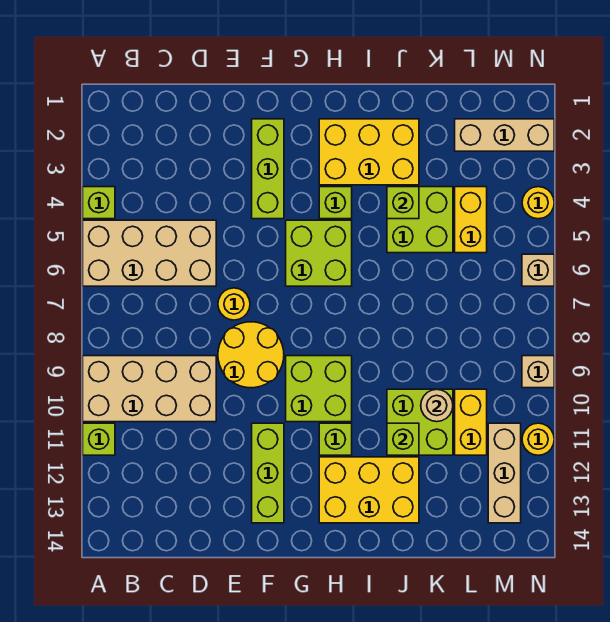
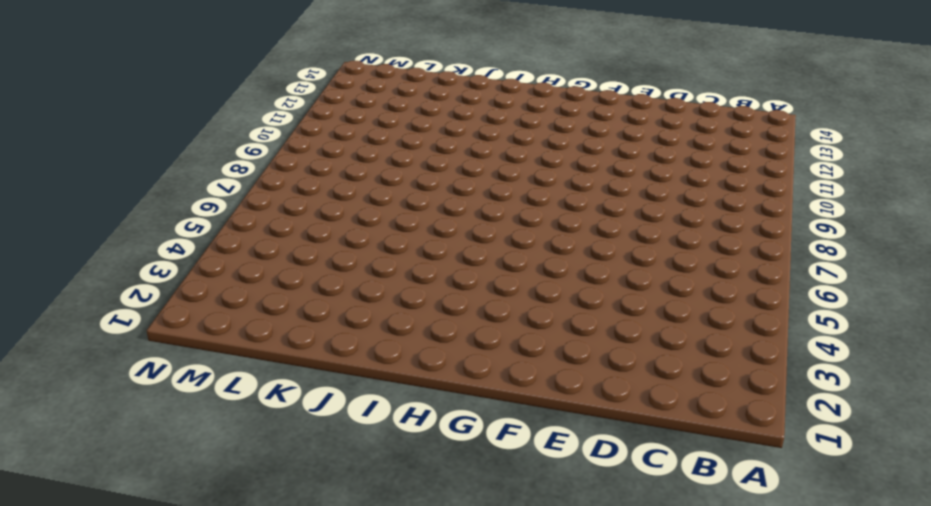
none -> lime 1x1 brick [83,187,115,219]
none -> tan 2x4 brick [83,220,216,286]
none -> tan 2x4 brick [83,356,216,422]

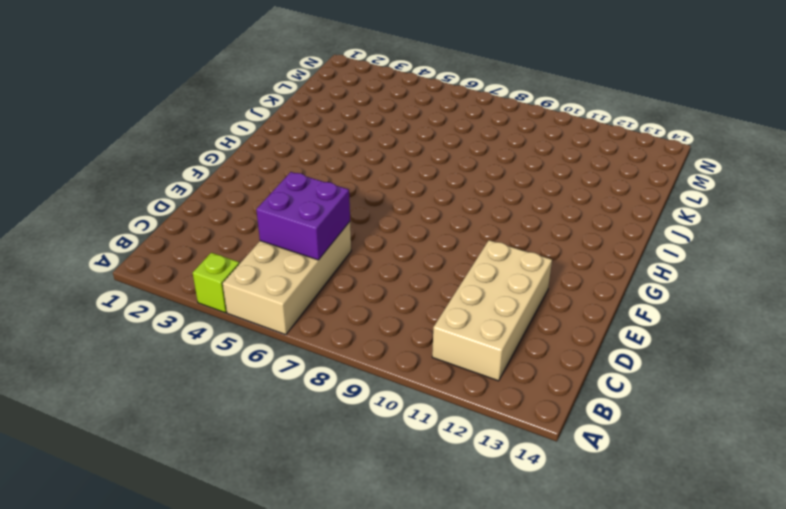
tan 2x4 brick [432,240,552,381] -> tan 2x4 brick moved to [83,356,216,422]
purple 2x2 brick [256,172,350,260] -> none
none -> lime 1x1 brick [83,423,115,455]
none -> yellow 1x1 round brick [218,288,250,320]
none -> yellow 2x2 round brick [218,322,284,388]

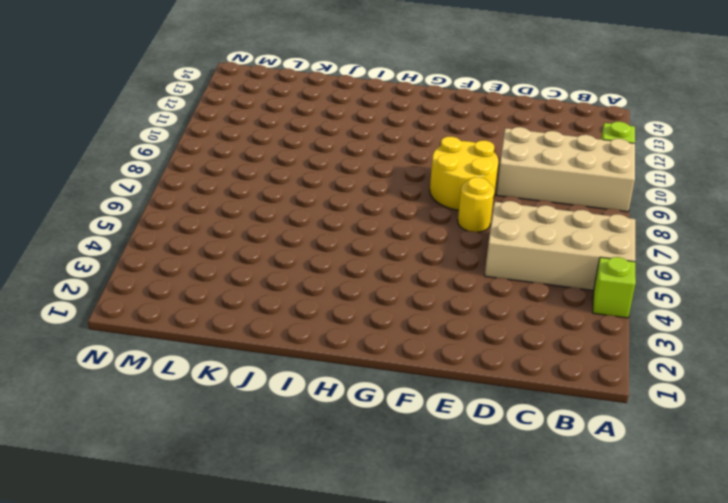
none -> lime 1x3 brick [252,119,284,219]
none -> lime 1x3 brick [252,423,284,523]
none -> lime 2x2 brick [286,220,352,286]

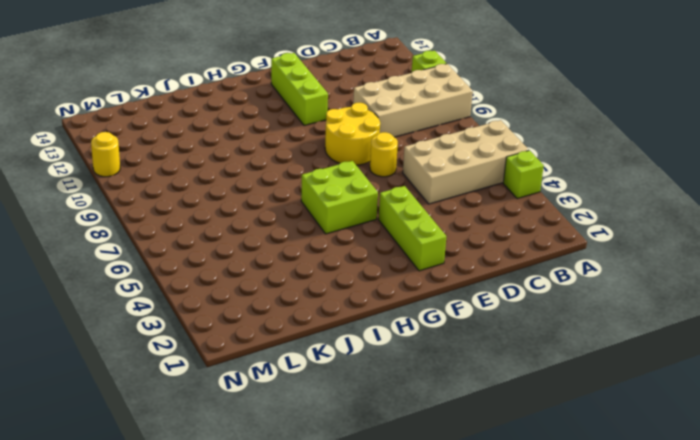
none -> lime 2x2 brick [286,356,352,422]
none -> yellow 2x3 brick [319,119,419,185]
none -> lime 1x1 brick [319,187,352,219]

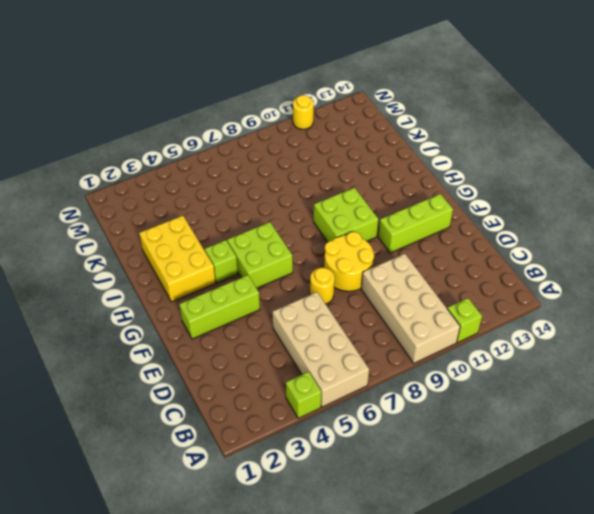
none -> lime 1x1 brick [319,423,352,455]
none -> yellow 2x3 brick [319,457,419,523]
none -> lime 2x2 brick [387,187,453,253]

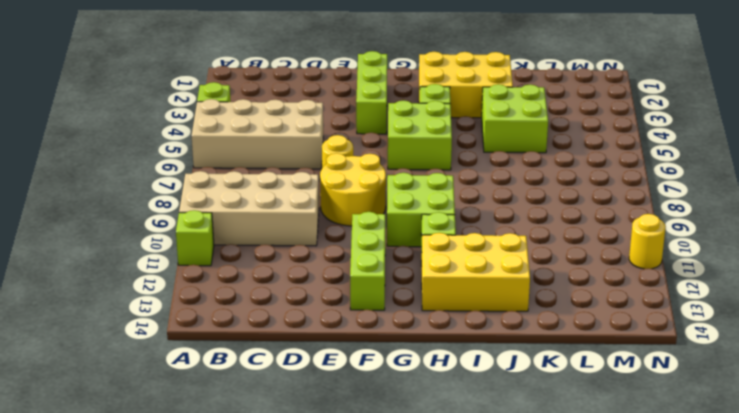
none -> lime 2x2 brick [387,389,453,455]
none -> tan 1x3 brick [455,119,554,151]
none -> yellow 1x2 brick [455,187,487,253]

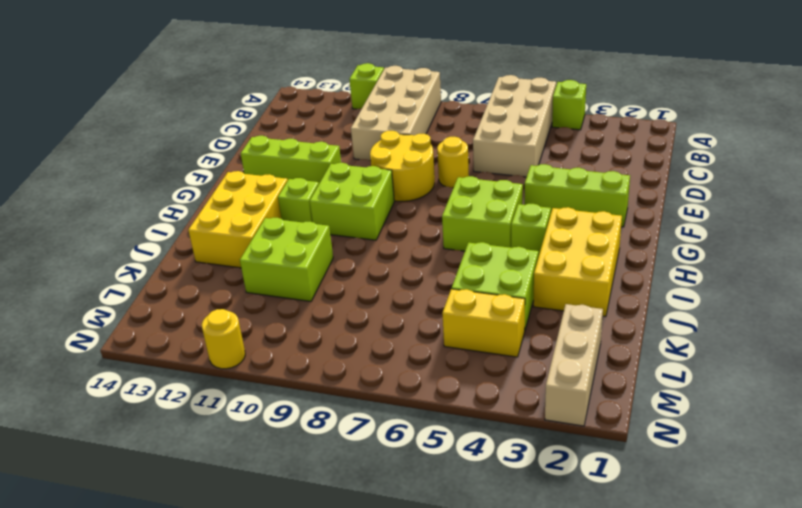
none -> yellow 1x2 brick [455,389,487,455]
none -> tan 1x3 brick [488,423,521,523]
none -> yellow 1x1 round brick [522,187,554,219]

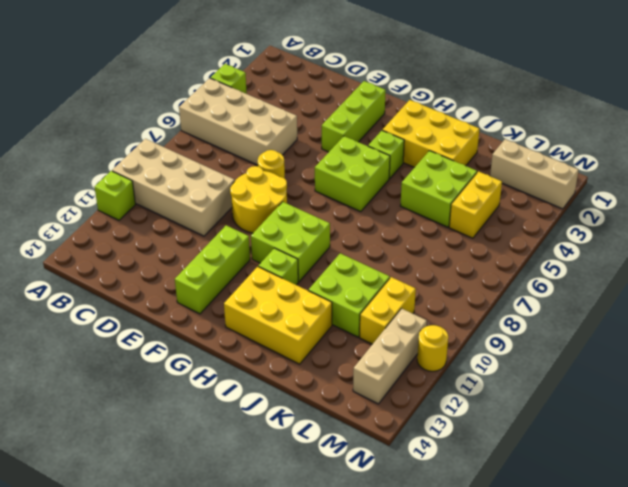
none -> yellow 1x1 round brick [522,187,554,219]
none -> tan 1x1 brick [522,254,554,286]
none -> tan 1x1 brick [522,356,554,388]

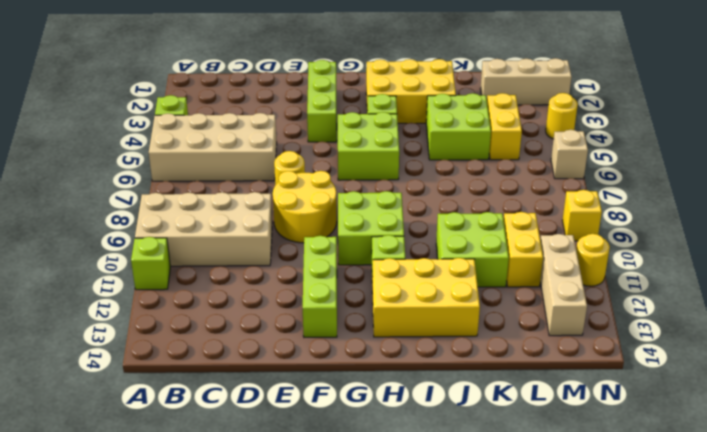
yellow 1x1 brick [562,190,602,241] -> tan 1x1 brick [522,356,554,388]
none -> lime 1x1 brick [387,187,419,219]
none -> lime 1x1 brick [387,423,419,455]
none -> tan 1x1 round brick [421,389,453,422]

